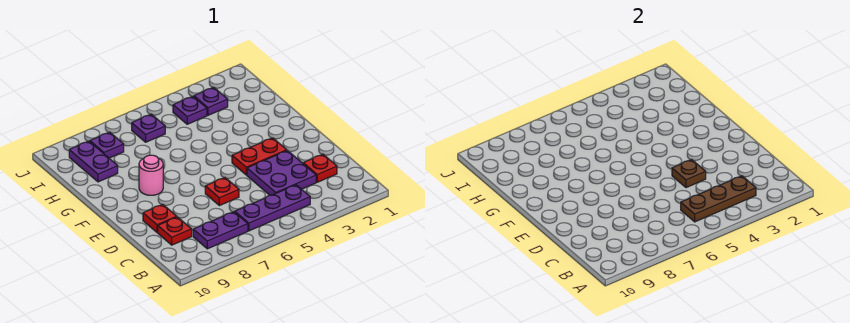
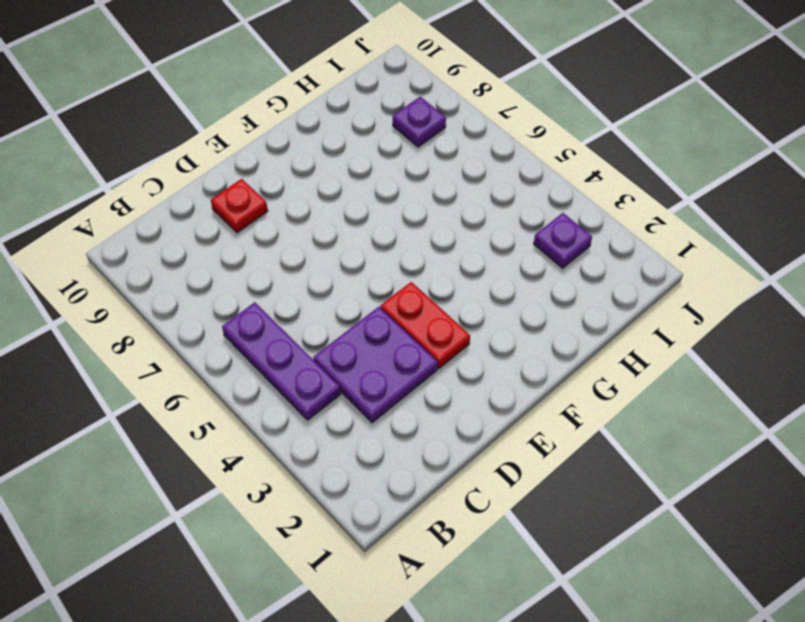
none -> purple 1x2 plate [193,212,248,249]
none -> red 1x1 plate [303,154,337,182]
none -> red 1x1 plate [158,217,192,245]

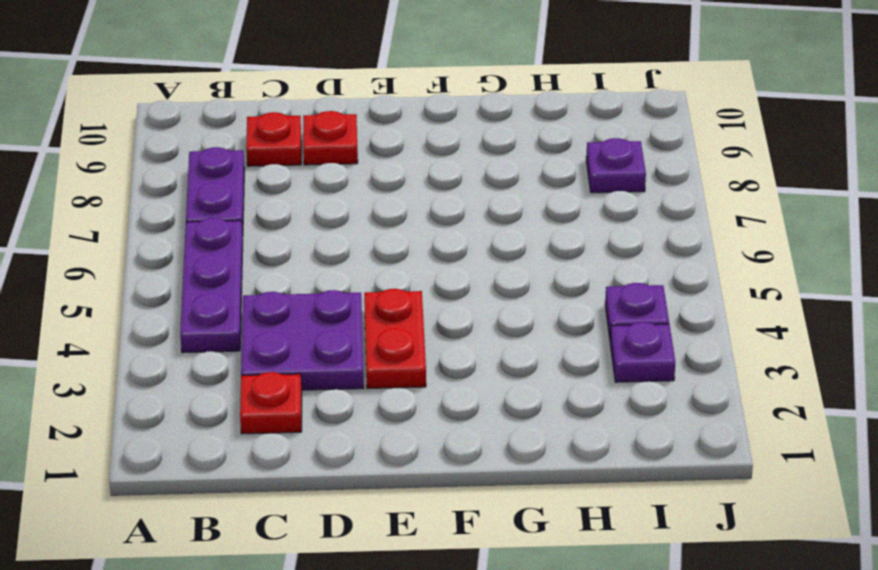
none -> red 1x1 plate [205,178,239,206]
none -> pink 1x1 round brick [139,155,163,195]
none -> purple 1x2 plate [69,141,118,182]

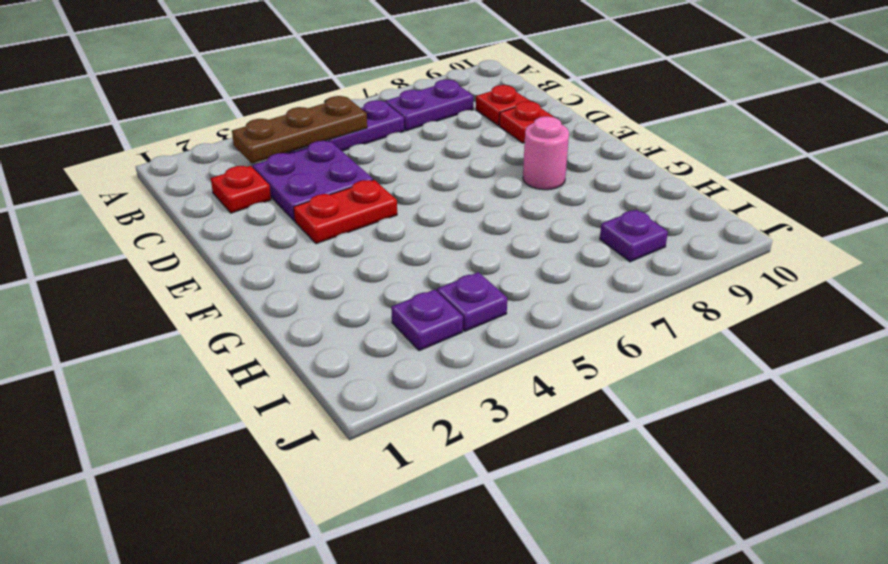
none -> red 1x1 plate [205,178,239,206]
none -> purple 1x2 plate [69,141,118,182]
none -> purple 1x1 plate [132,114,165,142]

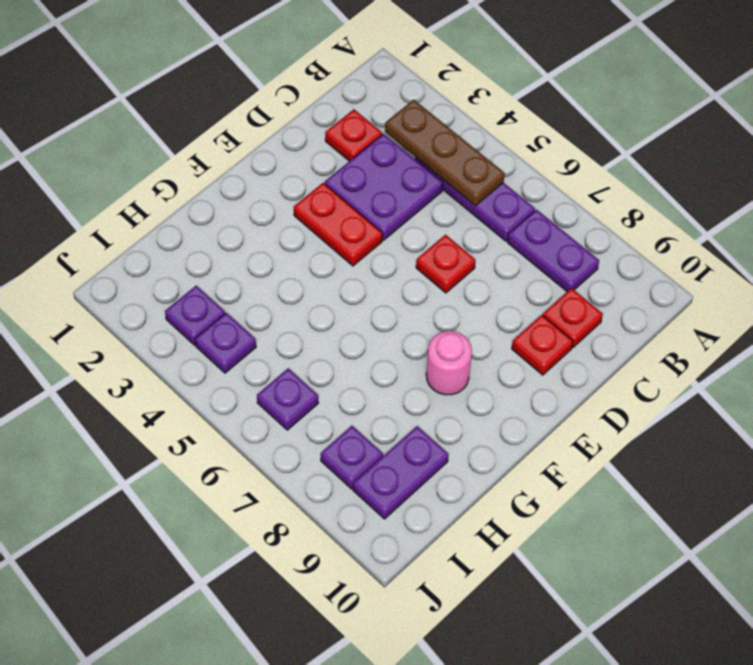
none -> brown 1x1 plate [672,160,706,188]

